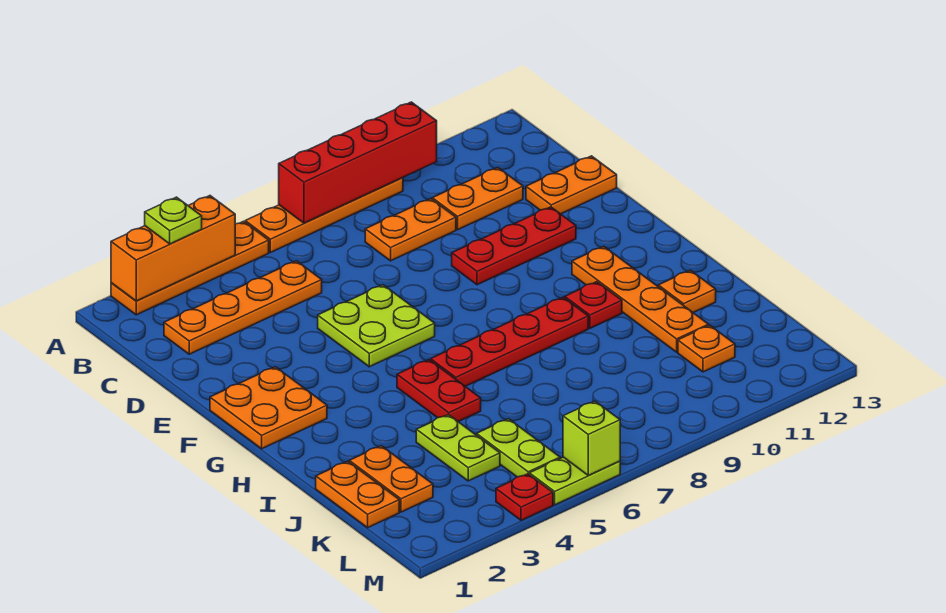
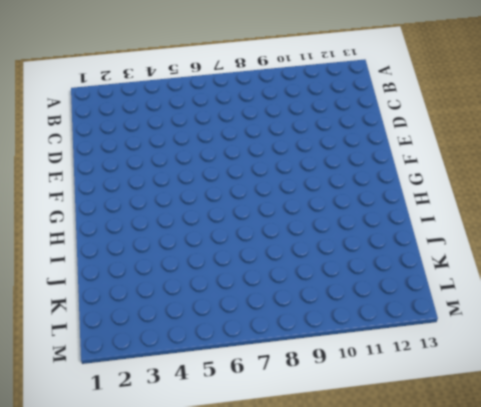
none -> orange 1x4 plate [111,221,269,315]
none -> orange 1x4 plate [245,178,403,253]
none -> orange 1x4 plate [164,261,322,354]

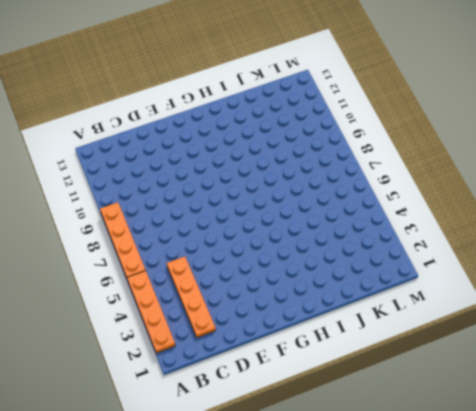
none -> orange 1x2 plate [365,199,456,261]
none -> orange 1x2 plate [432,168,523,230]
none -> orange 1x2 plate [526,156,617,214]

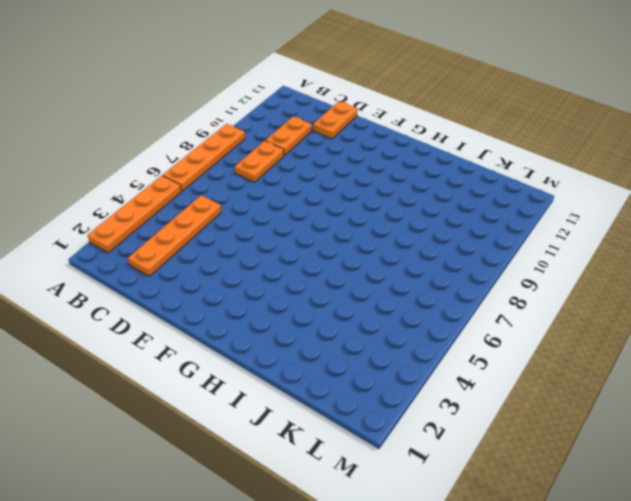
none -> lime 2x2 plate [318,285,435,367]
none -> red 1x3 plate [452,207,576,285]
none -> orange 2x2 plate [210,367,327,449]

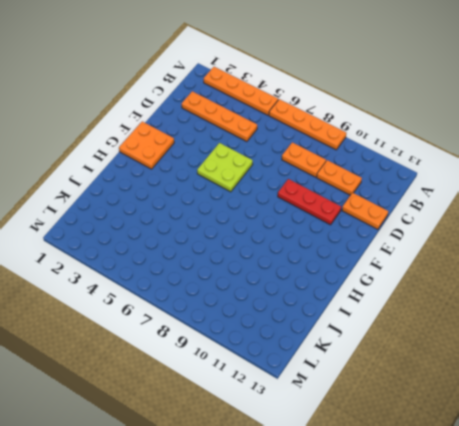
none -> orange 1x4 plate [572,246,709,352]
none -> red 1x2 plate [397,360,481,422]
none -> red 1x4 plate [431,297,588,386]

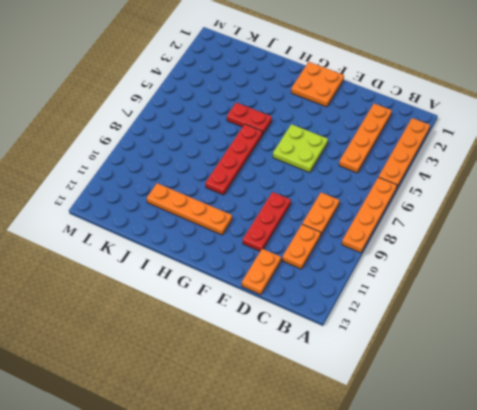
none -> red 1x1 plate [565,282,622,328]
none -> orange 1x1 plate [658,270,716,313]
none -> orange 1x2 plate [316,461,399,528]

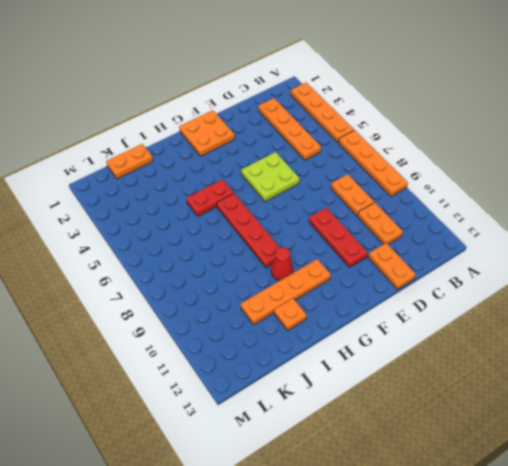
red 1x1 cone [271,247,293,280] -> red 1x1 plate [565,282,622,328]
none -> orange 1x2 plate [349,446,433,512]
none -> lime 1x2 plate [416,414,500,481]
none -> lime 1x2 plate [477,419,560,477]

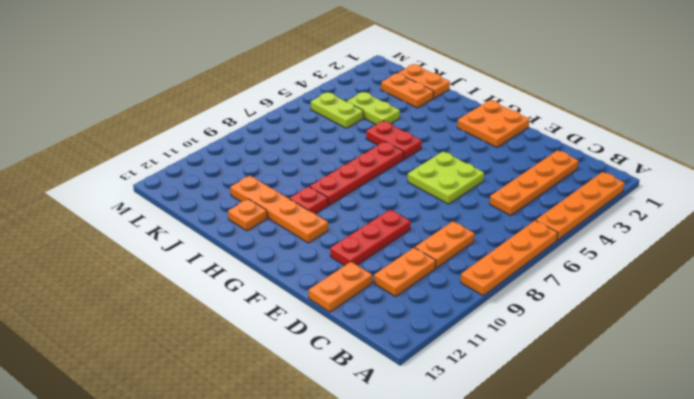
none -> orange 1x1 plate [678,325,735,372]
none -> red 1x1 plate [496,474,553,520]
none -> lime 1x2 plate [529,457,620,505]

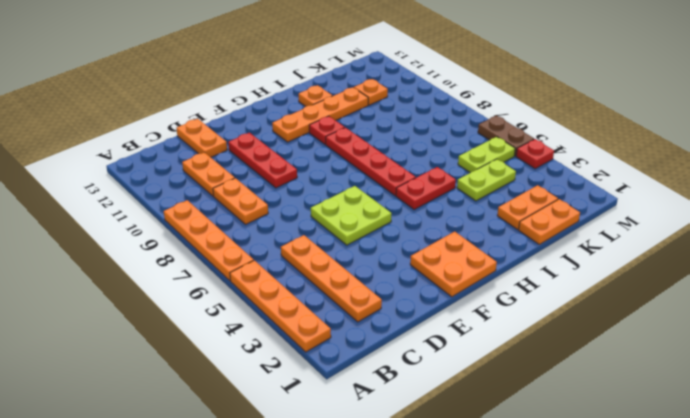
brown 1x2 plate [478,116,534,156] -> lime 1x2 plate [529,457,620,505]
none -> orange 1x3 brick [111,196,235,301]
none -> red 1x4 brick [279,102,437,223]
none -> lime 1x1 brick [563,401,620,476]

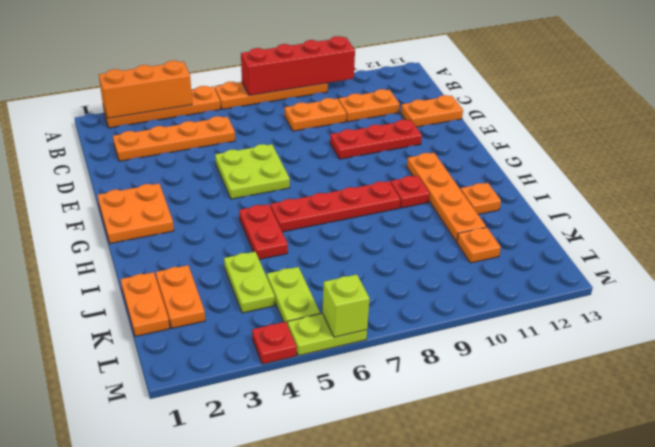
none -> lime 1x1 plate [145,197,202,244]

